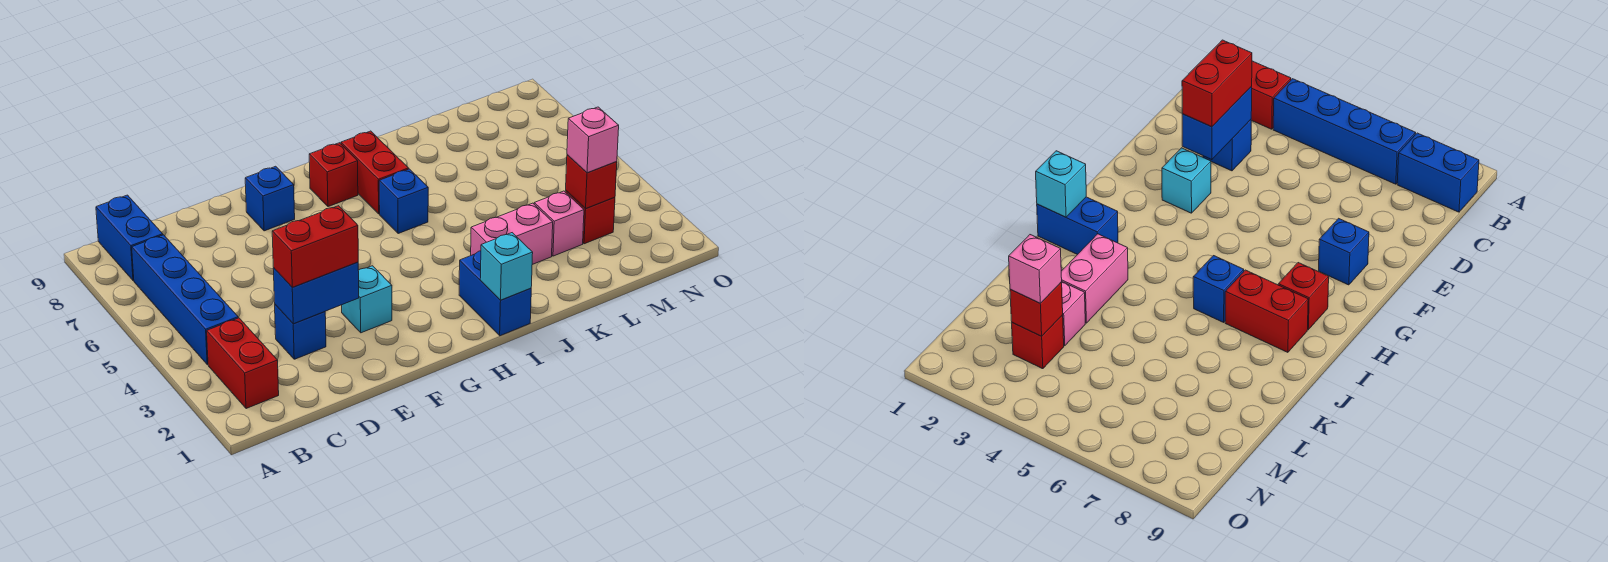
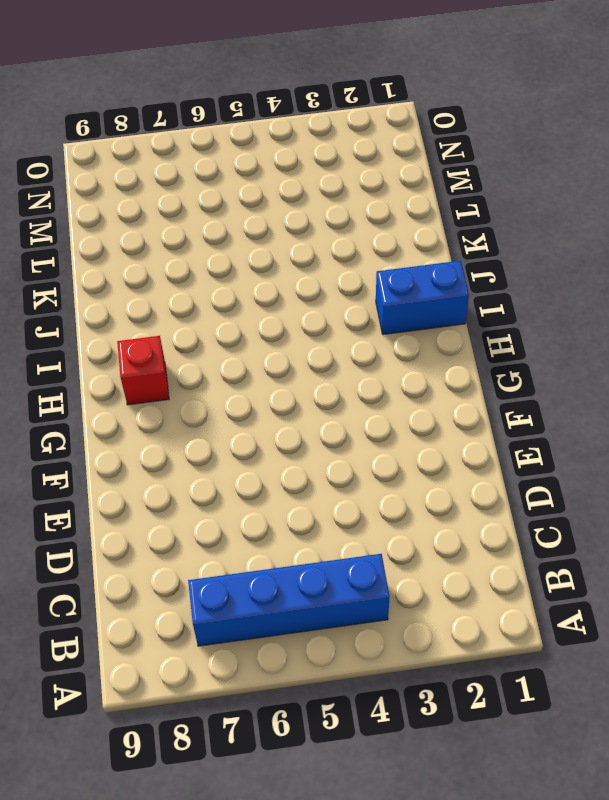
none -> red 1x2 brick [207,318,279,409]
none -> blue 1x2 brick [96,195,163,281]
none -> blue 1x1 brick [275,305,326,359]

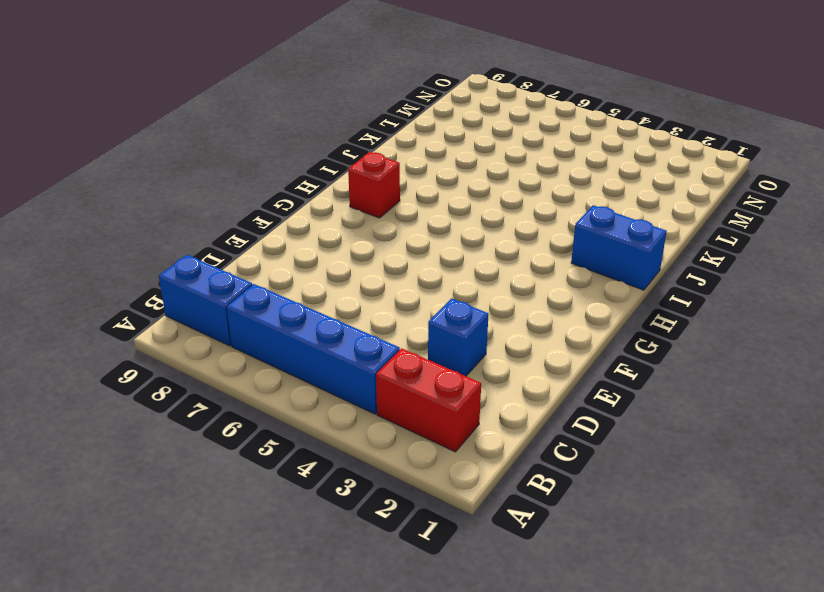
none -> cyan 1x1 brick [342,266,392,333]
none -> blue 1x1 brick [245,166,295,231]
none -> blue 1x1 brick [379,169,428,234]

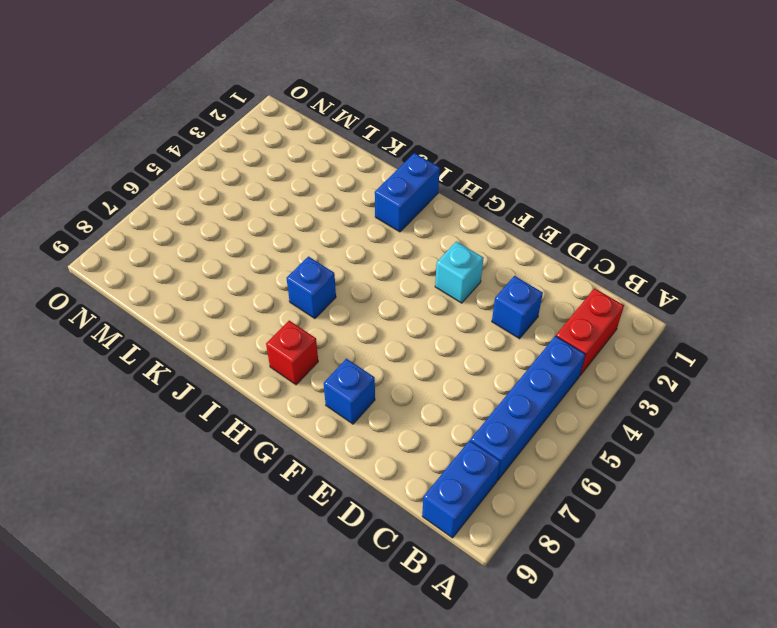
none -> red 1x2 brick [341,131,409,214]
none -> pink 1x2 brick [471,203,553,264]
none -> pink 1x1 brick [534,191,584,256]

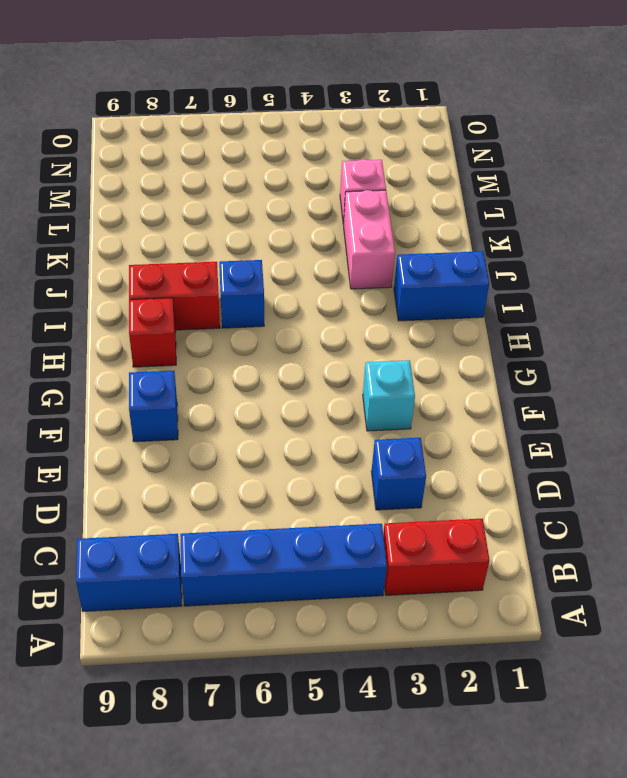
none -> red 1x1 brick [565,191,615,244]
none -> blue 1x2 brick [273,262,359,324]
none -> cyan 1x1 brick [480,233,533,300]

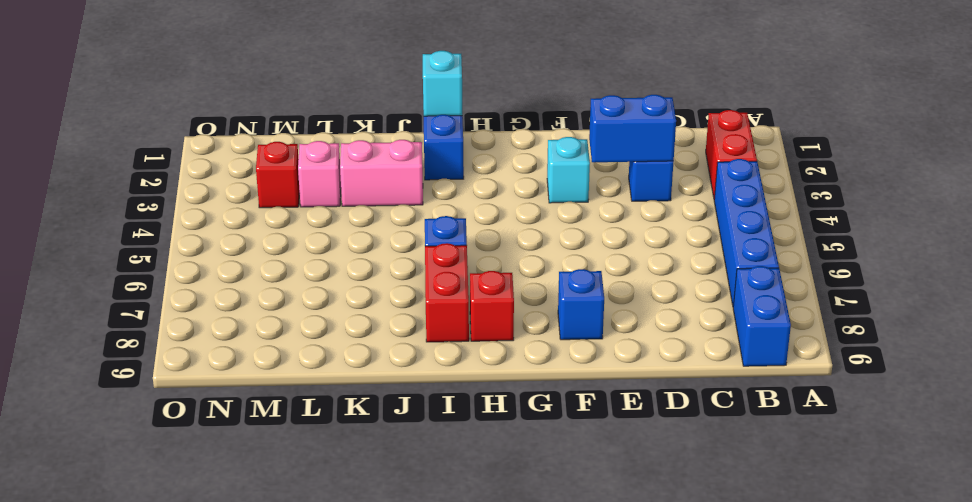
none -> red 1x1 brick [566,155,617,209]
none -> red 1x2 brick [272,206,358,288]
none -> pink 1x1 brick [567,107,619,173]

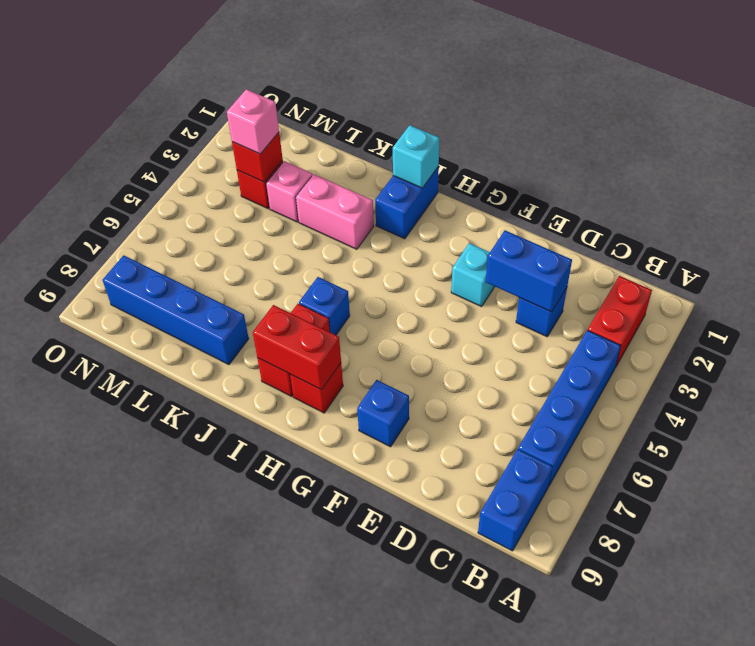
red 1x2 brick [253,305,341,390] -> red 1x2 brick moved to [272,206,358,288]
blue 1x4 brick [103,255,249,365] -> none

